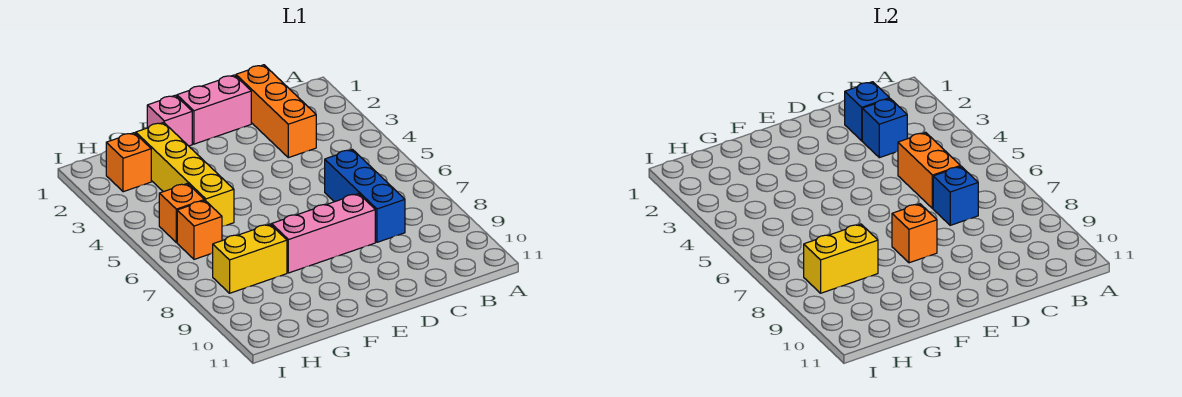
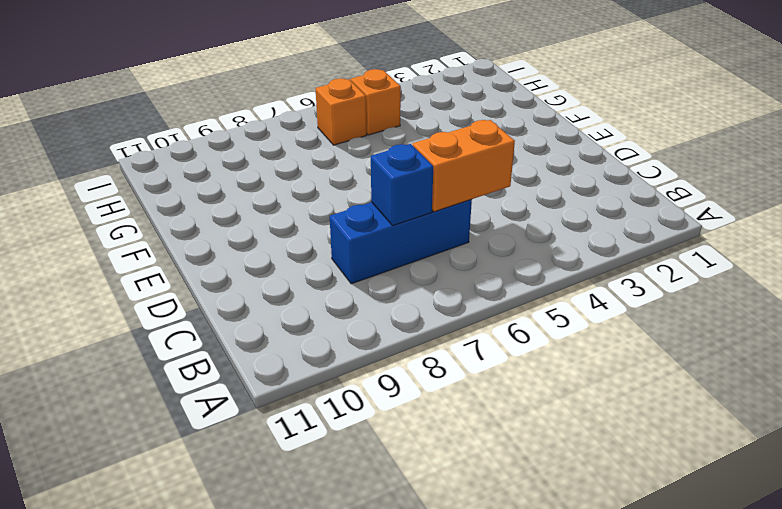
none -> orange 1x3 brick [236,65,316,158]
none -> pink 1x2 brick [177,75,251,144]
none -> pink 1x3 brick [272,194,375,273]

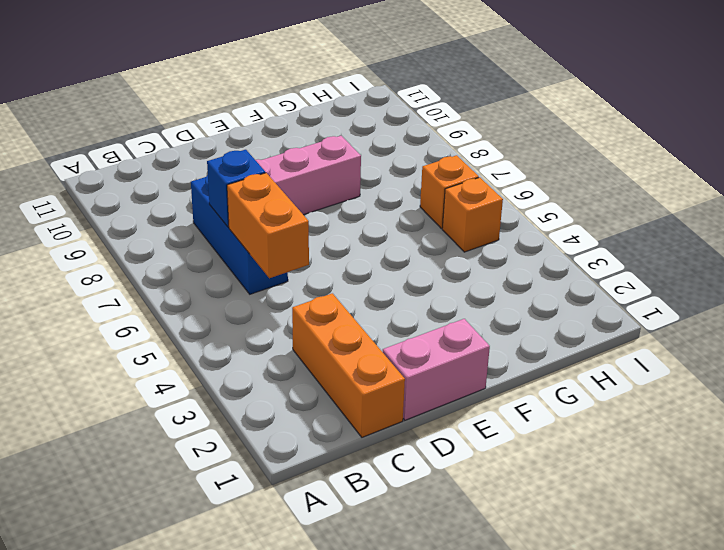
none -> pink 1x1 brick [147,95,192,146]
none -> yellow 1x4 brick [136,122,234,227]
none -> yellow 1x2 brick [213,224,287,293]

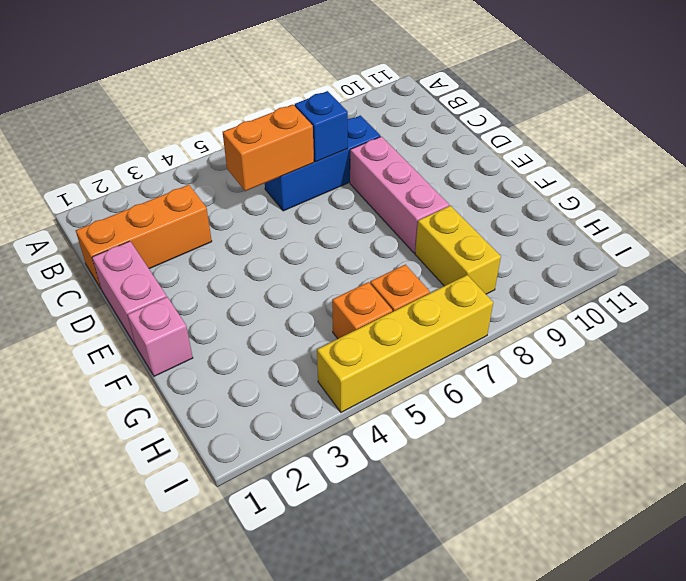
yellow 1x4 brick [317,275,493,412] -> yellow 1x4 brick moved to [136,122,234,227]
none -> orange 1x1 brick [106,133,151,192]
none -> blue 1x1 brick [845,82,890,141]
none -> blue 1x1 brick [862,99,907,158]

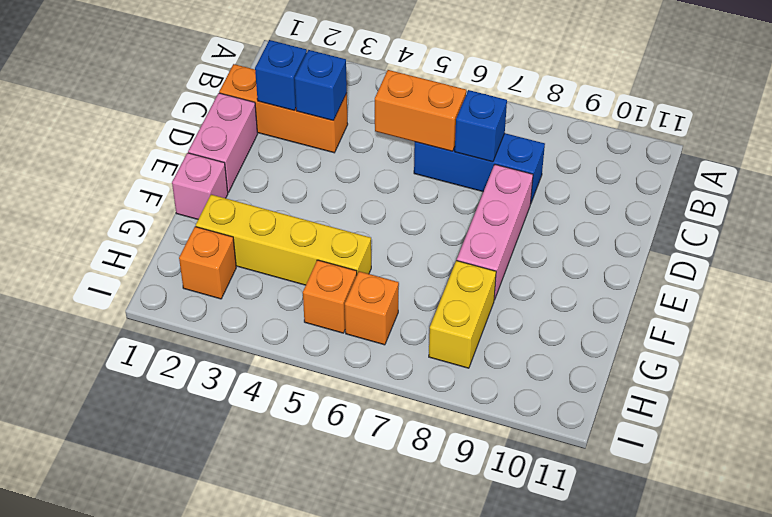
none -> orange 1x1 brick [892,204,937,263]
none -> yellow 1x2 brick [804,224,878,293]

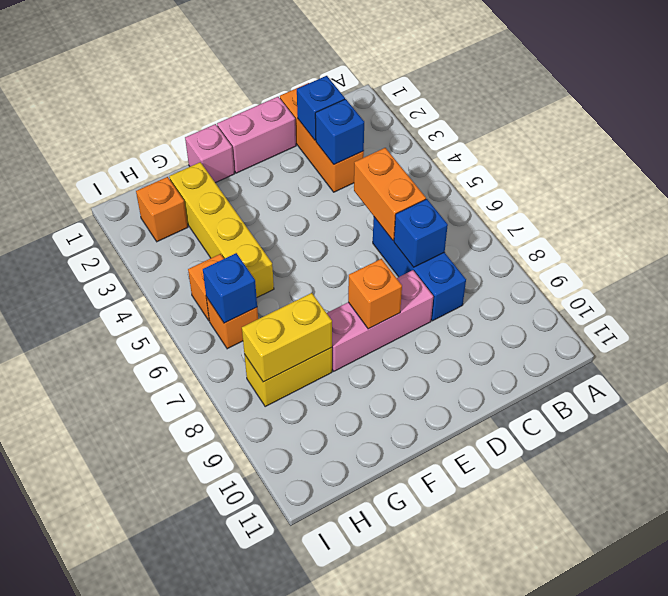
blue 1x1 brick [203,253,257,323] -> none

